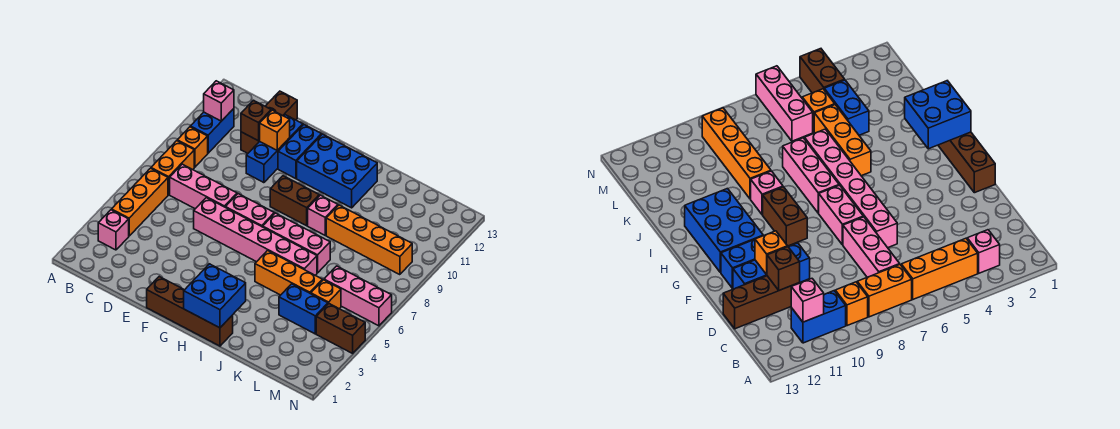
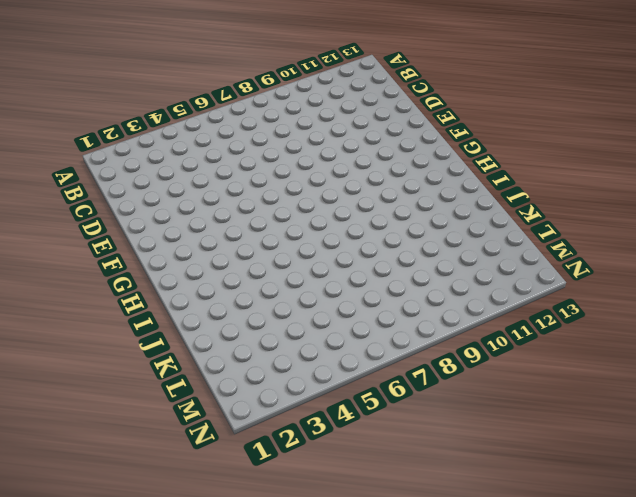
none -> pink 1x1 brick [98,210,129,250]
none -> orange 1x3 brick [112,168,168,236]
none -> orange 1x2 brick [151,141,194,195]

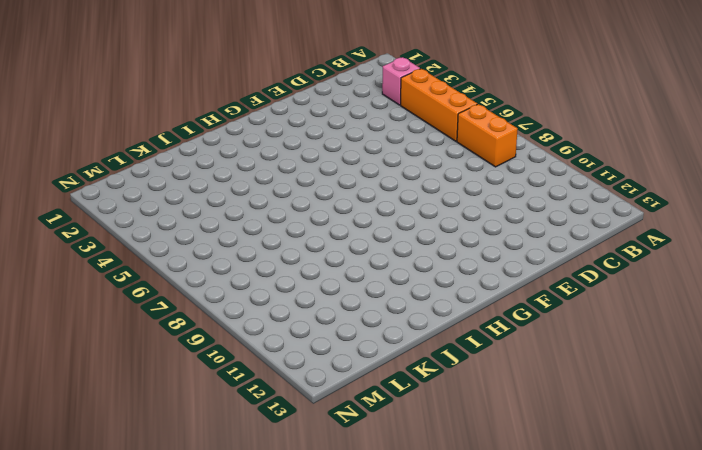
none -> orange 1x1 brick [177,127,208,167]
none -> blue 1x2 brick [190,109,234,153]
none -> pink 1x3 brick [170,164,237,209]

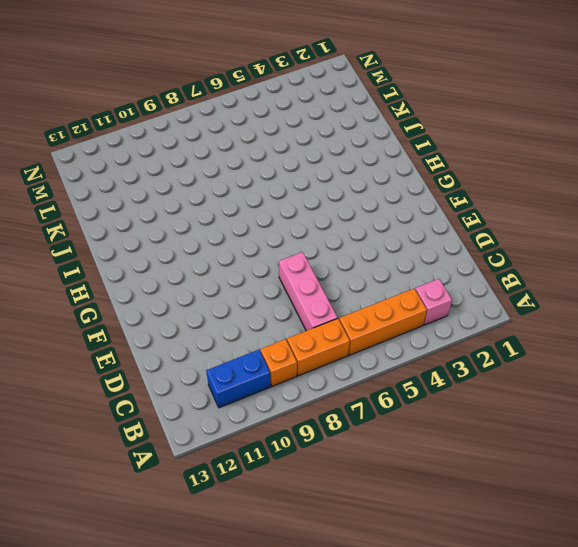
none -> brown 1x3 brick [241,91,297,153]
none -> pink 1x6 brick [194,198,317,275]
none -> blue 1x3 brick [246,115,303,183]

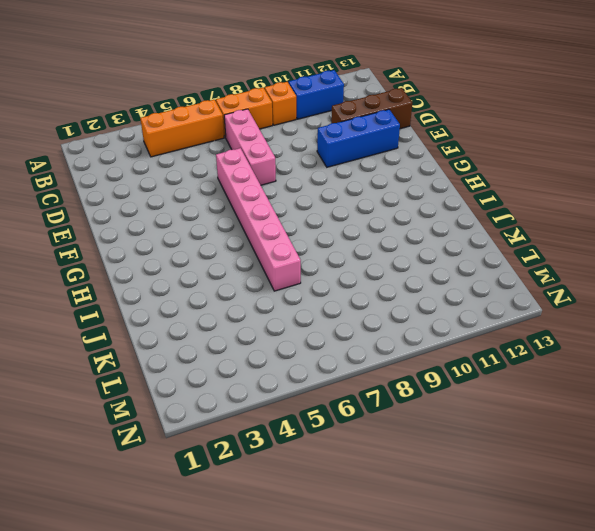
none -> pink 1x1 brick [98,210,129,250]
none -> brown 1x4 brick [147,277,233,346]
none -> pink 1x2 brick [225,194,274,227]

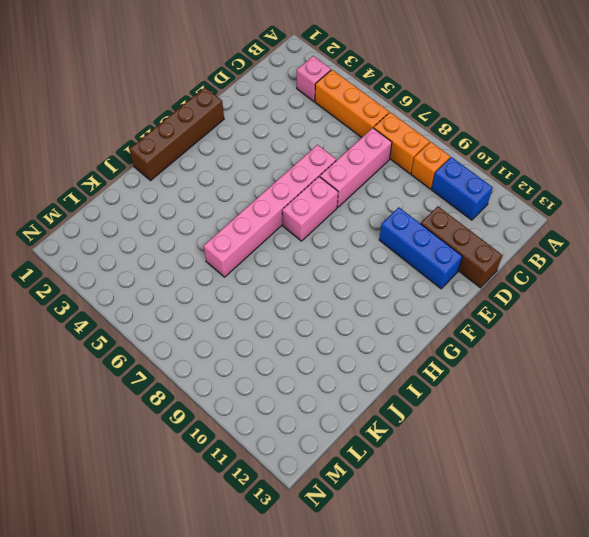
none -> blue 1x2 brick [278,125,322,179]
none -> brown 1x2 brick [270,176,319,226]
none -> blue 2x3 brick [297,134,377,208]

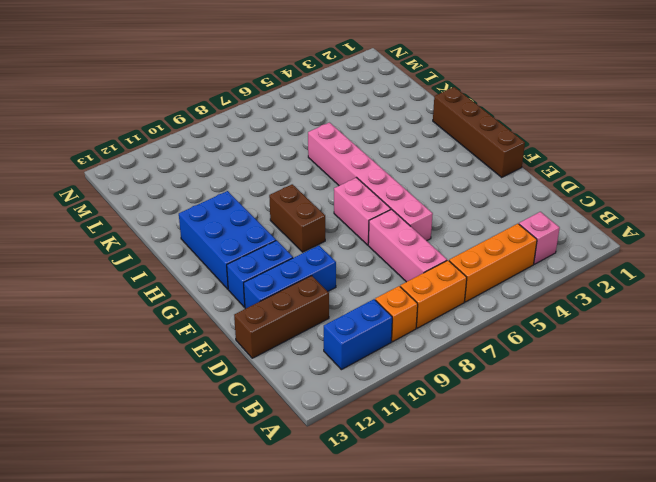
none -> pink 1x3 brick [263,213,330,273]
none -> orange 1x3 brick [255,251,322,295]
none -> pink 1x1 brick [308,195,338,235]

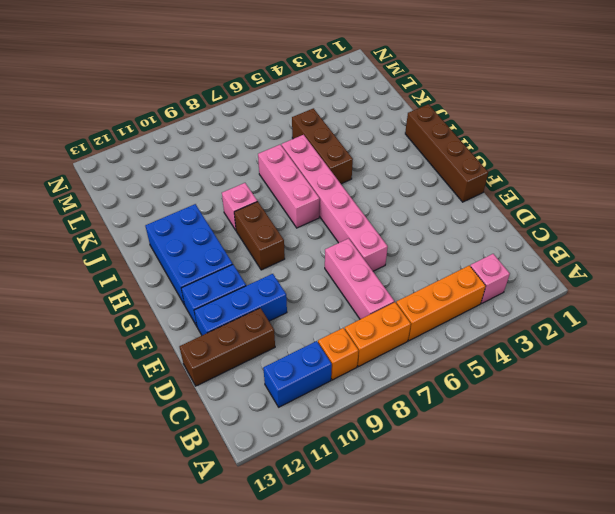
brown 1x3 brick [292,108,353,184] -> orange 1x3 brick [255,251,322,295]
none -> pink 1x2 brick [225,194,274,227]
none -> orange 1x4 brick [326,205,412,275]
none -> blue 1x2 brick [279,284,328,334]

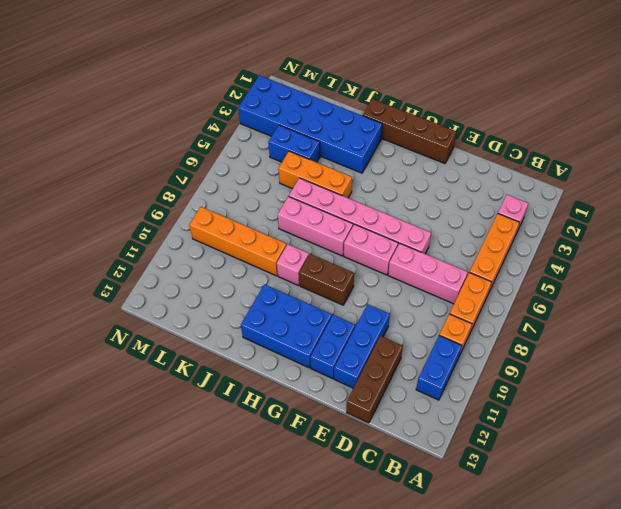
blue 2x6 brick [238,75,382,173] -> none
none -> orange 1x1 brick [311,280,341,309]
none -> pink 1x3 brick [324,266,392,326]
none -> brown 1x2 brick [316,304,365,353]

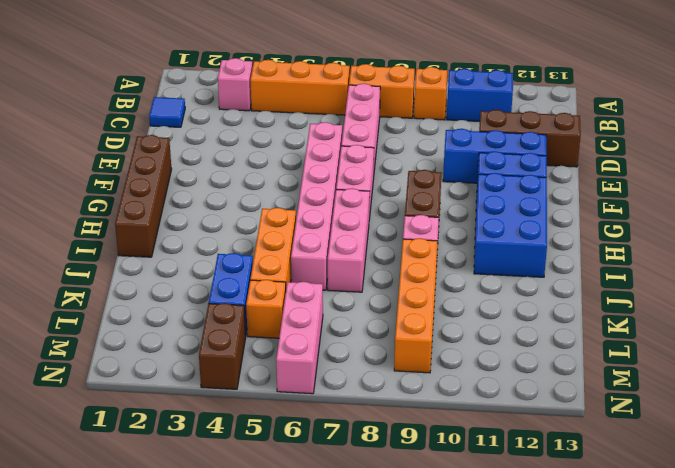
blue 1x1 tile [149,97,185,127] -> none
none -> pink 1x1 brick [204,81,234,121]
none -> brown 1x1 brick [241,100,271,141]
none -> orange 1x1 brick [260,110,290,150]

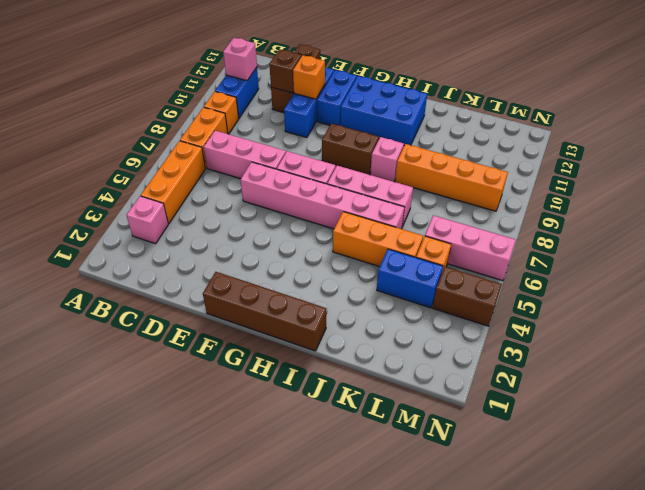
none -> blue 2x2 brick [184,264,246,328]

